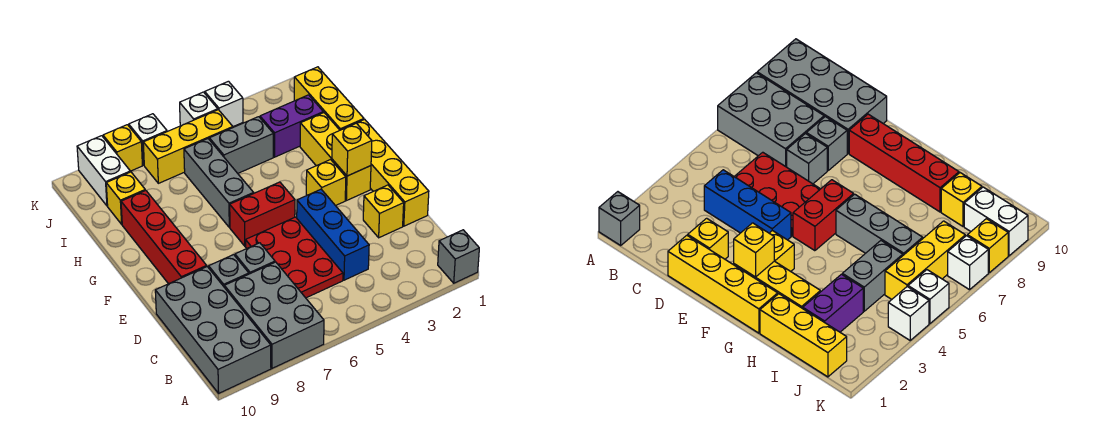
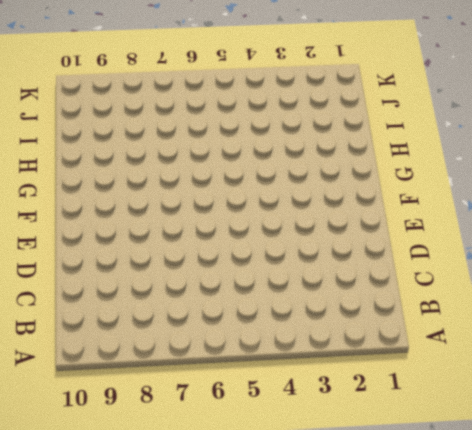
none -> grey 1x1 brick [438,230,479,283]
none -> grey 2x3 brick [224,262,324,368]
none -> grey 2x4 brick [155,267,271,393]

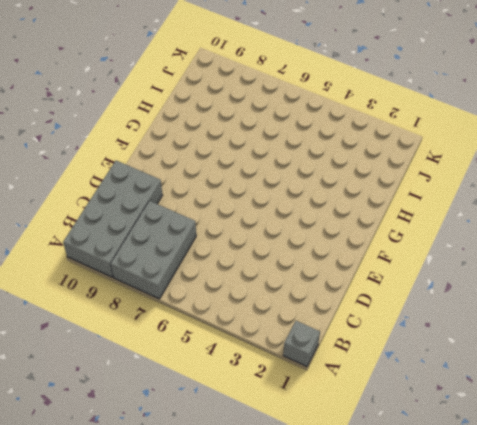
none -> blue 1x3 brick [297,189,369,280]
none -> red 2x3 plate [246,217,343,298]
none -> yellow 1x4 brick [357,119,429,226]

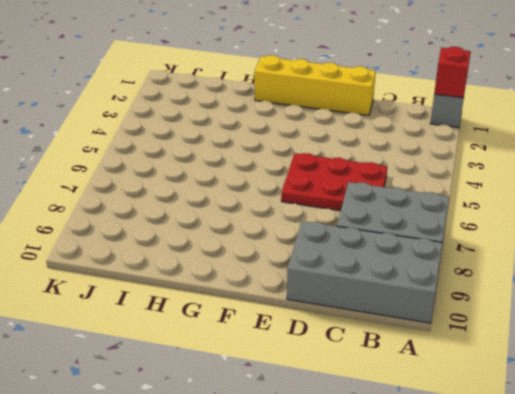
red 1x1 brick [434,47,471,98] -> none
none -> blue 1x3 brick [297,189,369,280]
none -> yellow 1x1 brick [363,185,404,238]
none -> grey 1x1 brick [235,243,275,274]

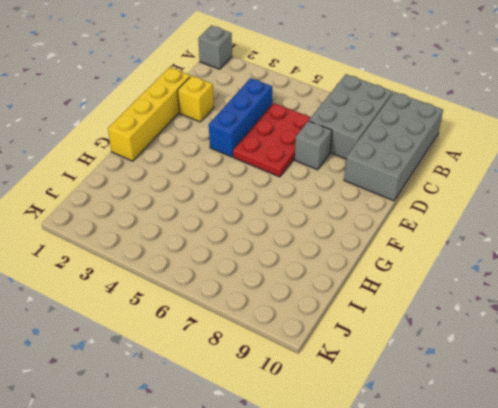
none -> grey 1x1 brick [209,255,249,286]
none -> red 1x4 brick [121,190,207,284]
none -> yellow 1x3 brick [300,113,371,201]

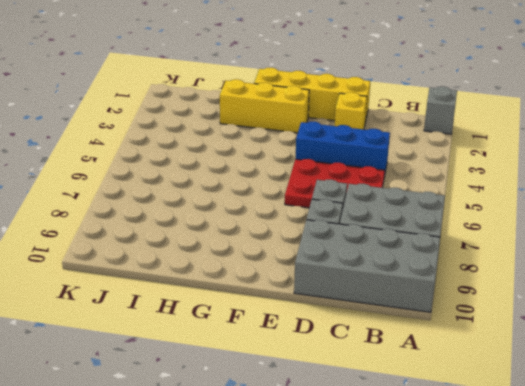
none -> red 1x4 brick [121,190,207,284]
none -> yellow 1x1 brick [306,160,346,206]
none -> red 1x2 brick [230,182,295,246]

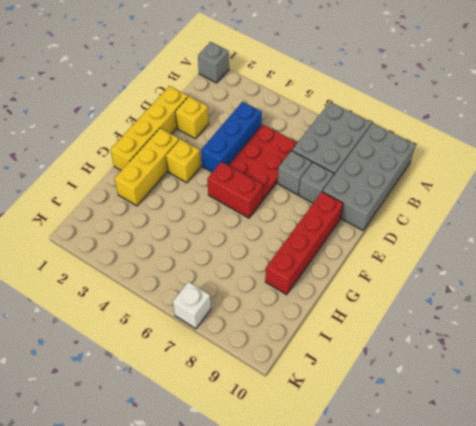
none -> grey 1x3 brick [184,139,254,227]
none -> yellow 1x3 brick [294,67,364,130]
none -> purple 1x2 brick [260,95,323,157]

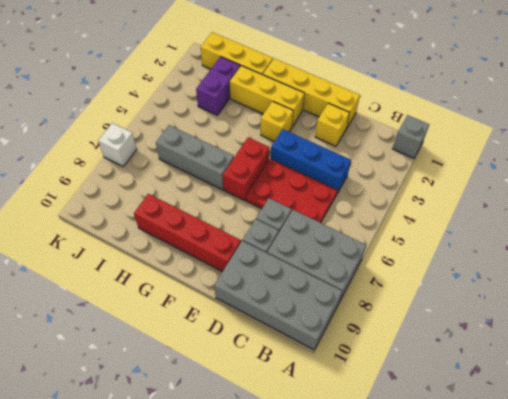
none -> grey 1x2 brick [209,117,273,173]
none -> yellow 1x1 brick [106,172,145,224]
none -> yellow 1x3 brick [143,110,233,183]

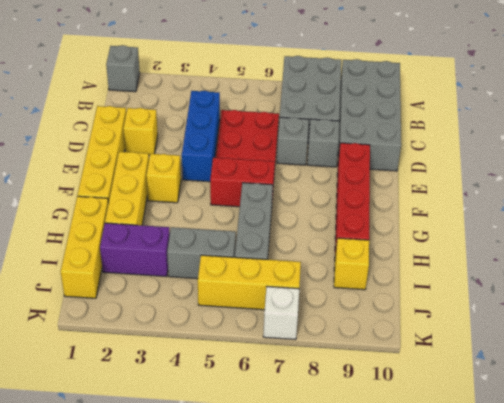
none -> white 1x2 brick [77,136,130,206]
none -> white 1x1 brick [205,81,243,127]
none -> white 1x1 brick [180,92,218,126]

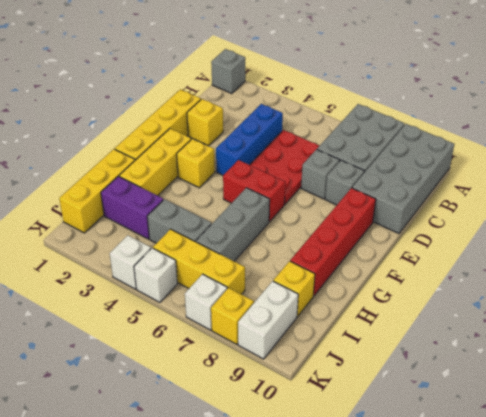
none -> yellow 1x1 brick [332,123,372,176]

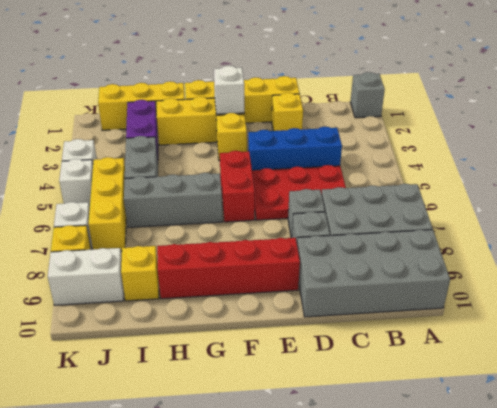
white 1x1 brick [214,66,244,114] -> yellow 1x1 brick [332,123,372,176]

